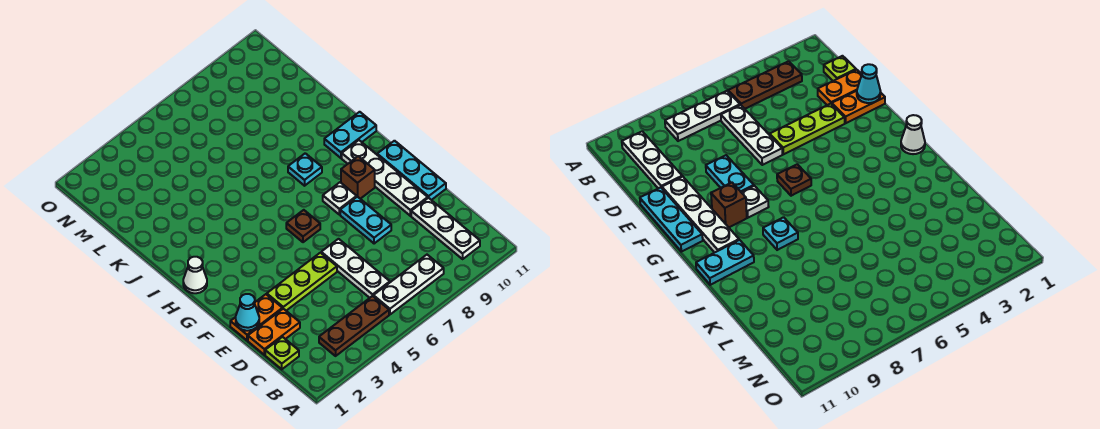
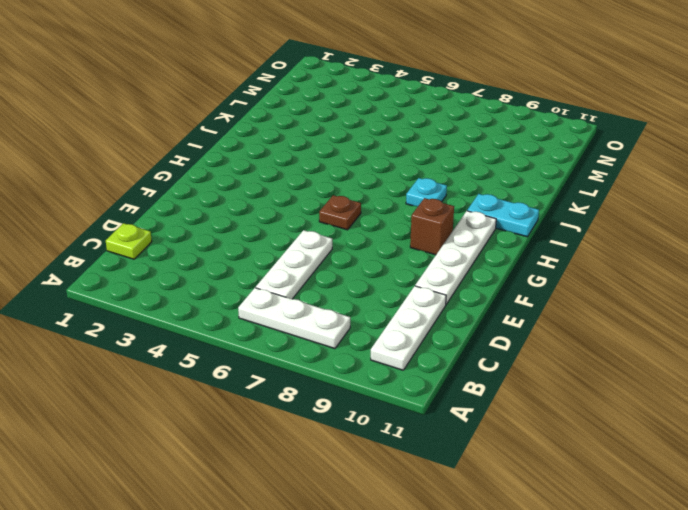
none -> brown 1x3 plate [319,296,389,356]
none -> orange 1x2 plate [248,309,300,355]
none -> orange 1x2 plate [230,294,282,340]

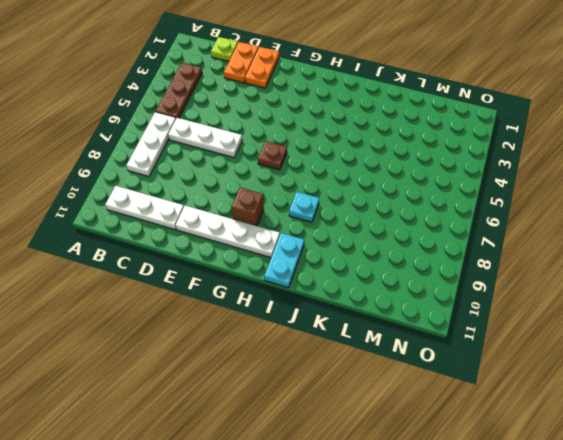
none -> lime 1x3 plate [267,253,337,311]
none -> cyan 1x2 plate [340,197,391,244]
none -> cyan 1x3 plate [377,141,446,200]

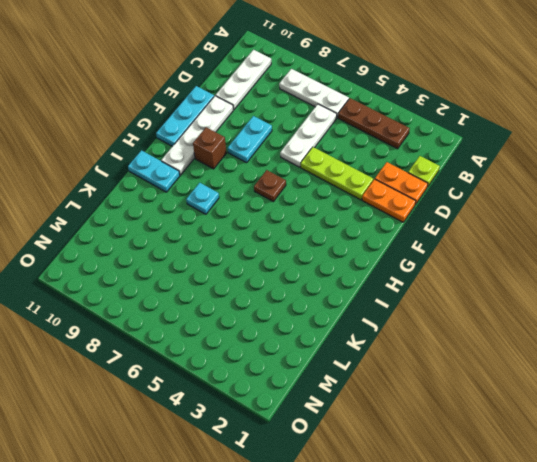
none -> white 1x1 plate [323,182,357,215]
none -> white 1x1 cone [183,257,207,293]
none -> cyan 1x1 cone [236,294,259,331]

